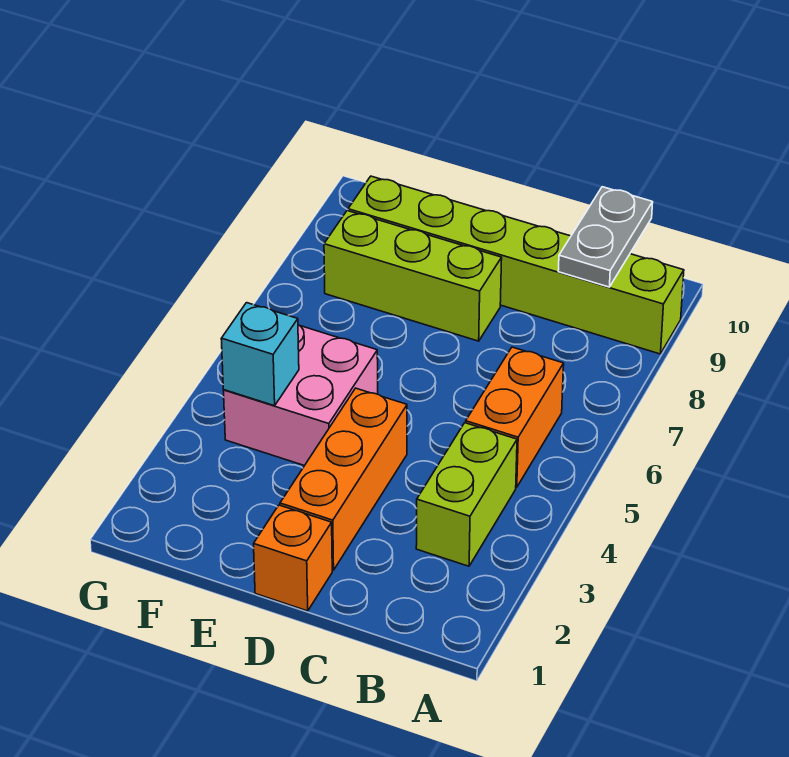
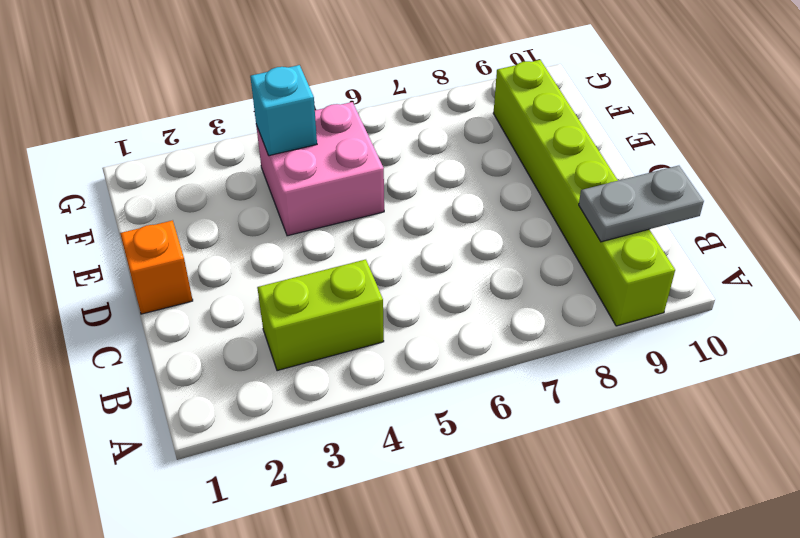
none -> orange 1x2 brick [466,347,564,487]
none -> orange 1x3 brick [280,388,407,570]

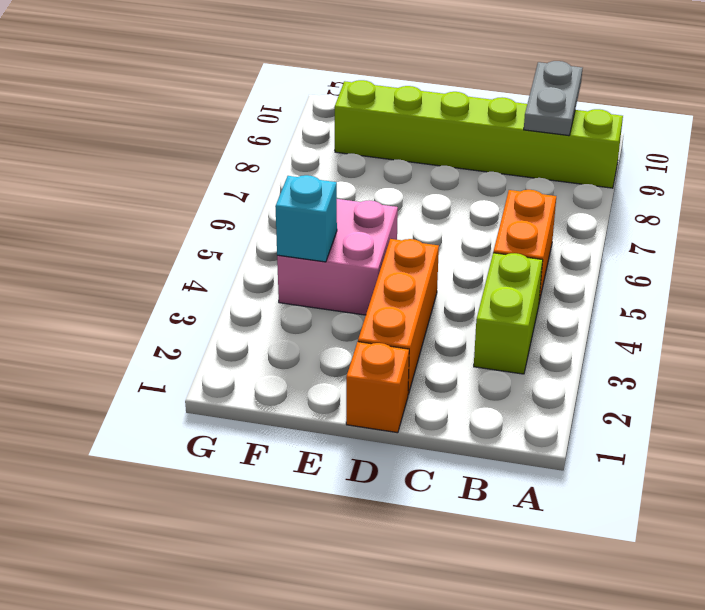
none -> lime 1x3 brick [324,211,502,341]

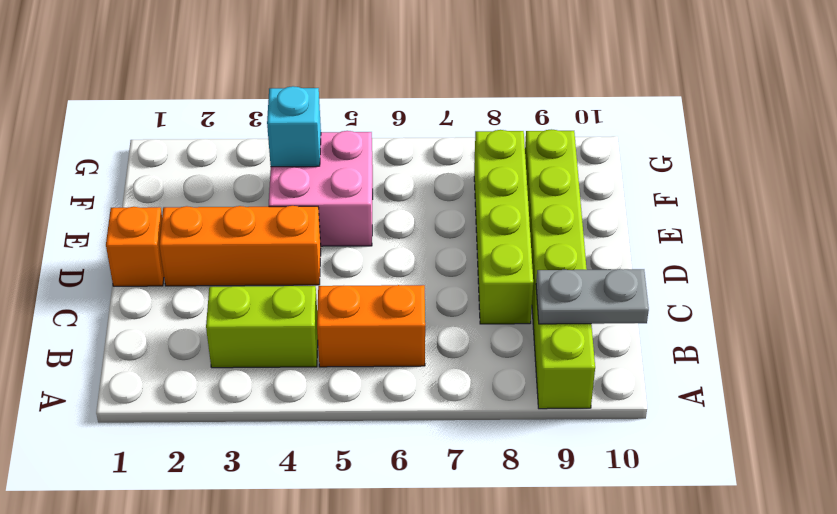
lime 1x4 brick [474,130,533,324] -> lime 1x3 brick [324,211,502,341]

